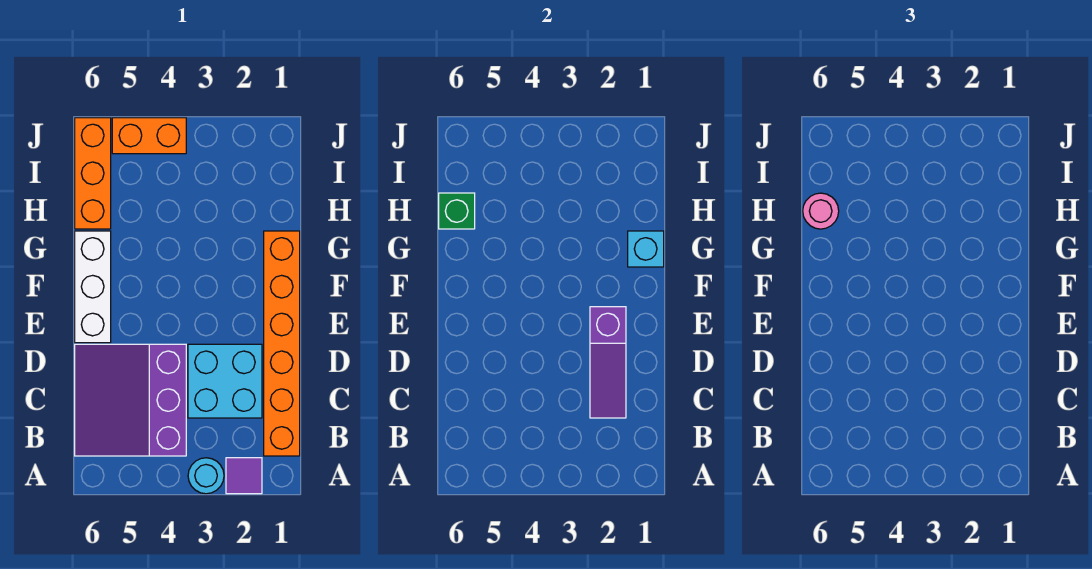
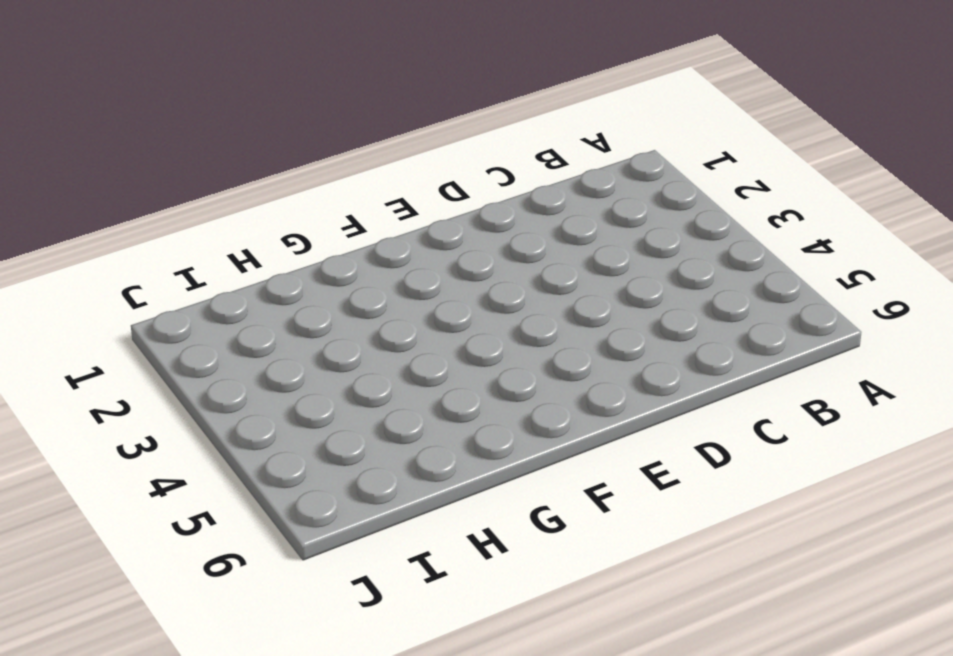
none -> purple 1x1 tile [226,458,262,494]
none -> cyan 1x1 round brick [188,458,224,494]
none -> orange 1x6 brick [264,231,300,456]

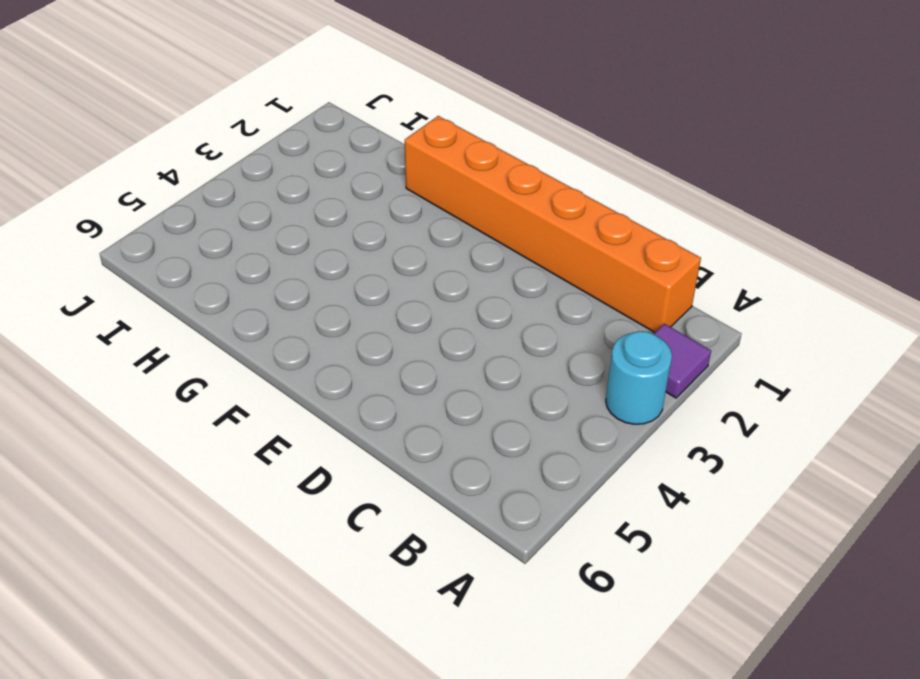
none -> purple 3x3 slope [75,344,186,456]
none -> cyan 2x2 brick [188,344,262,418]
none -> white 1x3 brick [75,231,111,343]

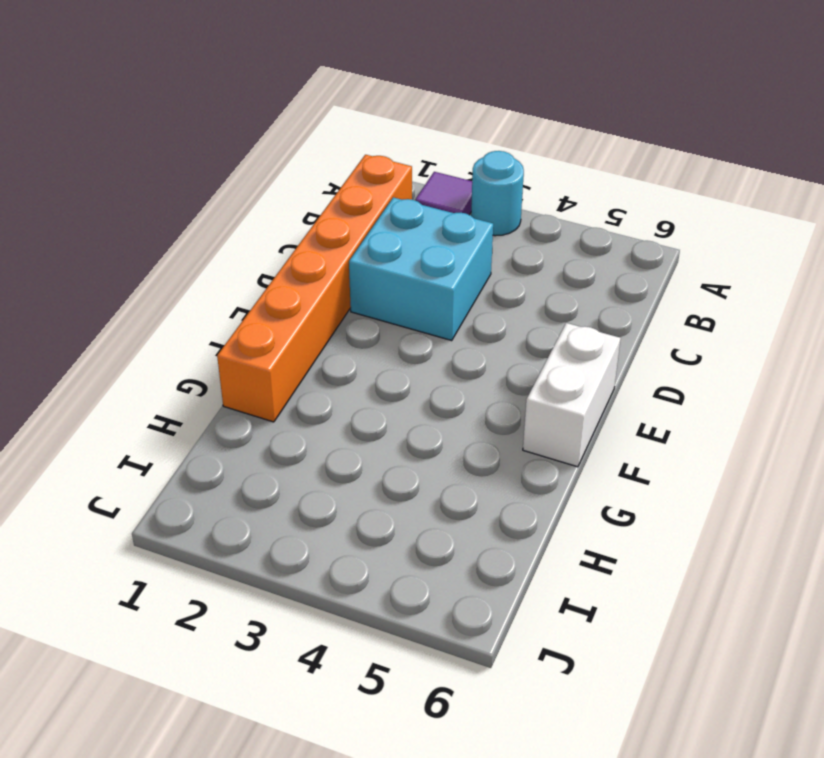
white 1x2 brick [523,323,621,467] -> white 1x3 brick [75,231,111,343]
none -> purple 3x3 slope [75,344,186,456]
none -> orange 1x3 brick [75,118,111,229]
none -> orange 1x2 brick [112,118,186,154]

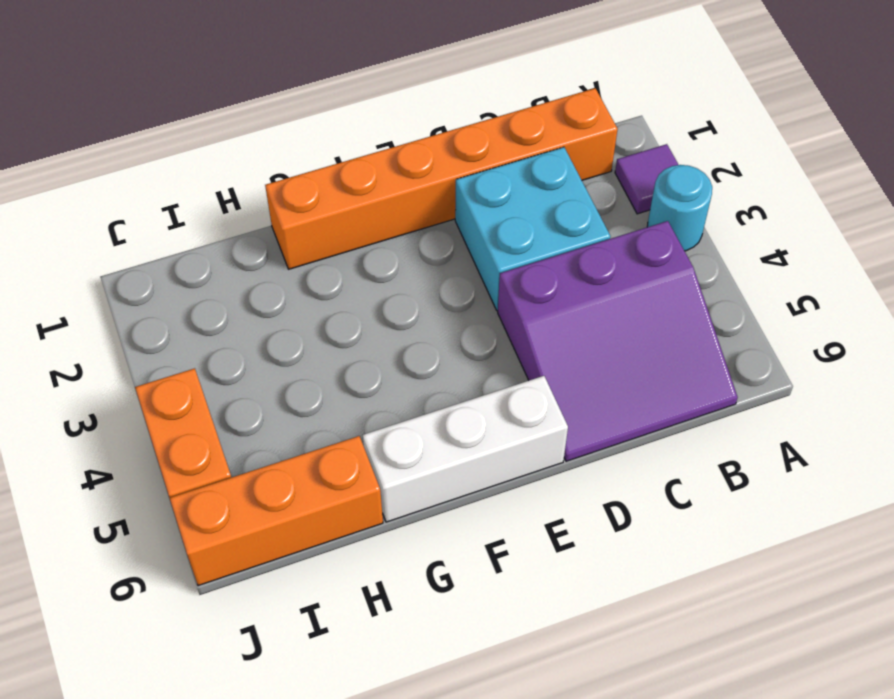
none -> purple 1x3 slope [590,307,626,418]
none -> cyan 1x1 brick [628,231,664,267]
none -> green 1x1 brick [439,193,475,229]

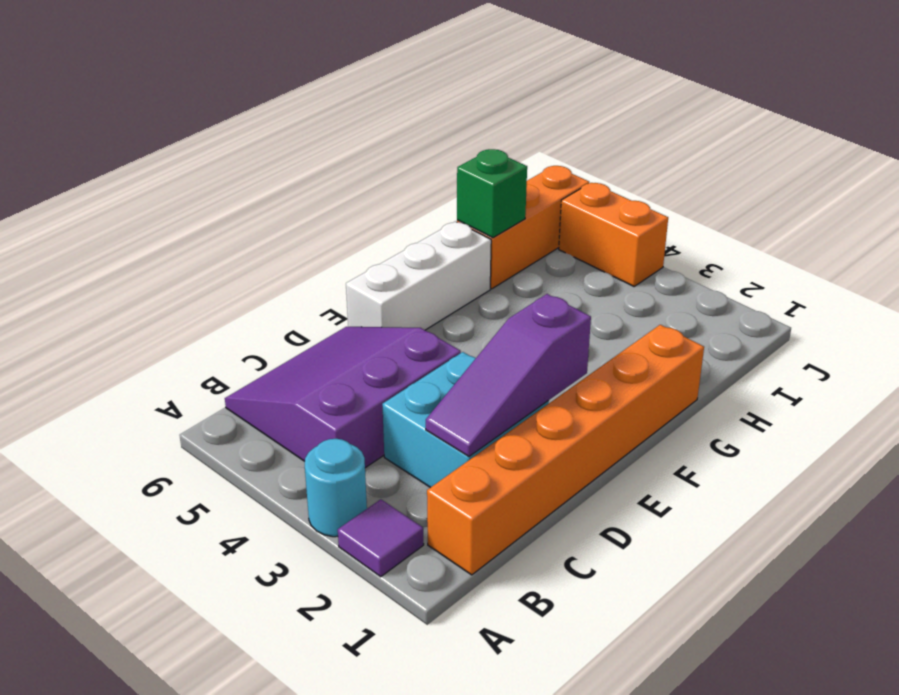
none -> cyan 1x1 brick [628,231,664,267]
none -> pink 1x1 round brick [803,193,839,229]

